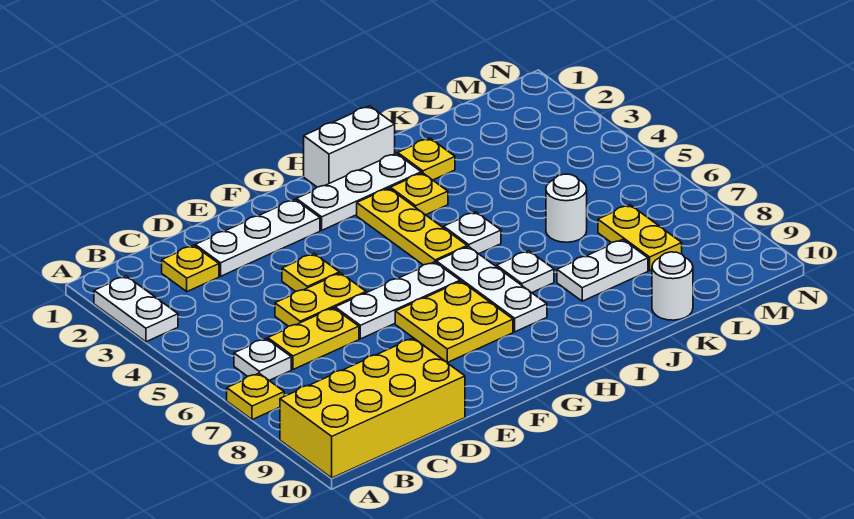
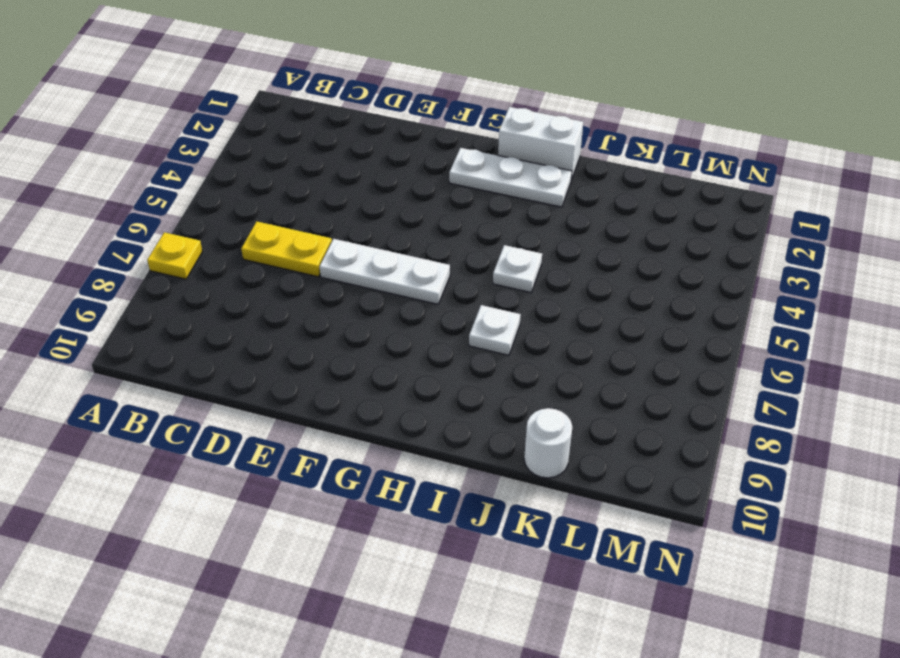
none -> white 1x2 plate [94,276,178,342]
none -> yellow 2x4 brick [280,338,465,478]
none -> white 1x1 plate [234,339,291,380]

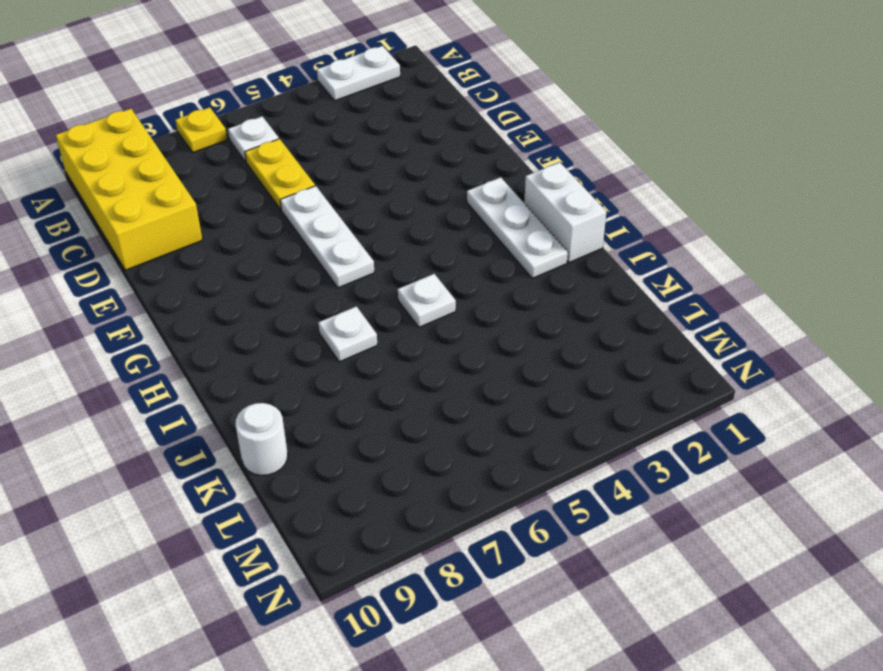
none -> yellow 1x1 plate [162,245,219,292]
none -> white 1x3 plate [195,199,320,276]
none -> yellow 1x2 plate [275,273,366,326]

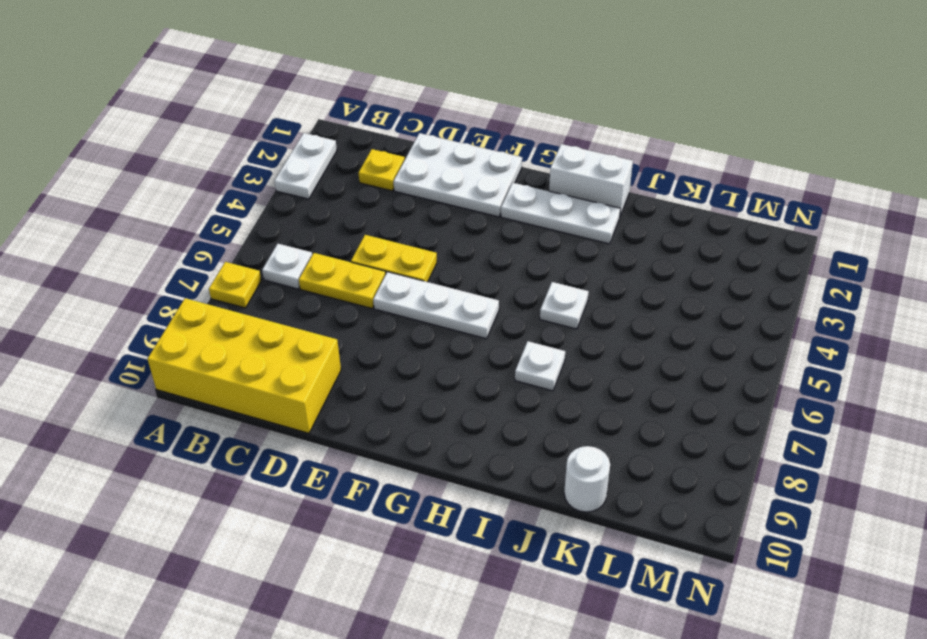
white 2x3 plate [394,133,522,217] -> white 1x3 plate [195,199,320,276]
none -> yellow 1x1 plate [282,254,339,291]
none -> yellow 2x2 plate [395,281,513,362]
none -> yellow 1x3 plate [357,188,467,265]

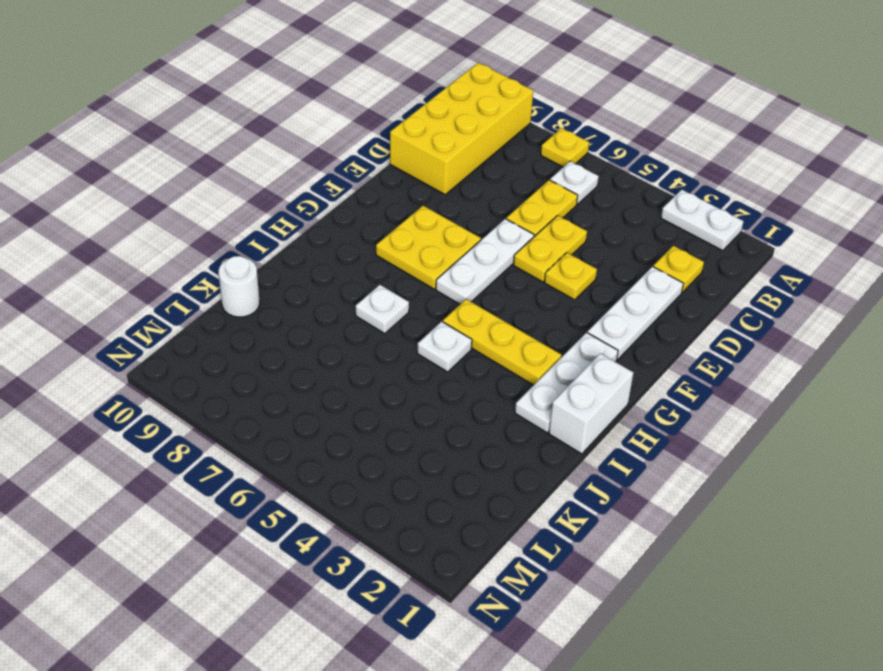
none -> white 1x3 plate [436,247,547,332]
none -> yellow 1x1 plate [390,173,448,215]
none -> yellow 1x1 plate [398,138,455,180]

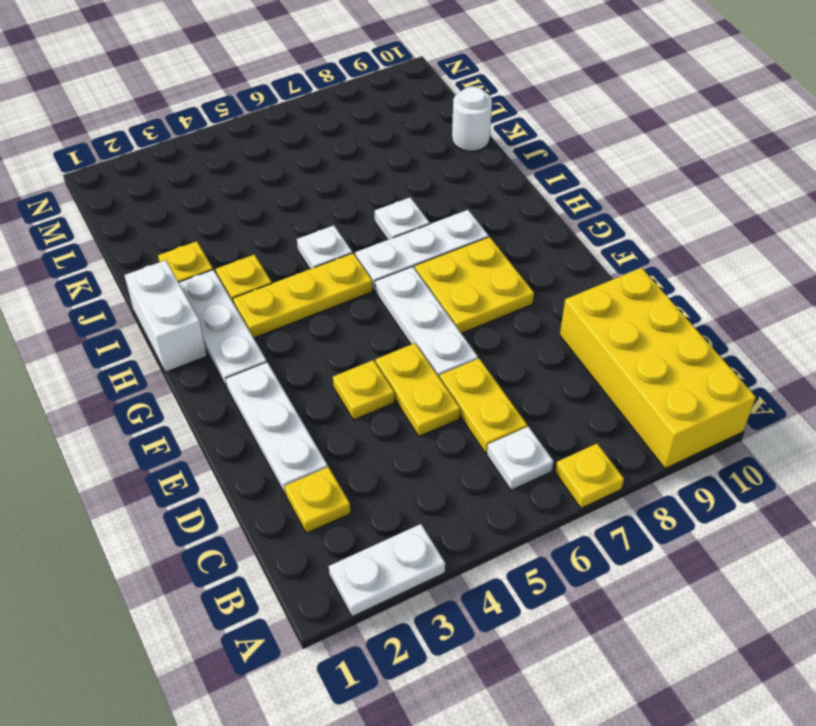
none -> white 1x2 plate [557,240,648,301]
none -> white 1x1 round brick [546,174,587,242]
none -> yellow 1x2 plate [598,205,682,270]

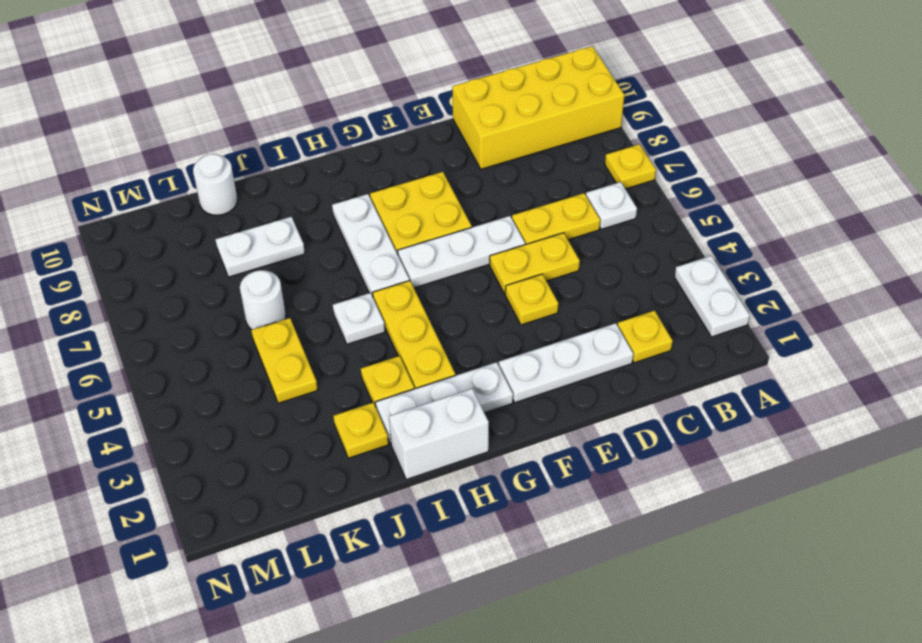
yellow 1x2 plate [251,318,318,403] -> yellow 1x2 plate moved to [598,205,682,270]
none -> white 1x1 plate [497,251,554,293]

